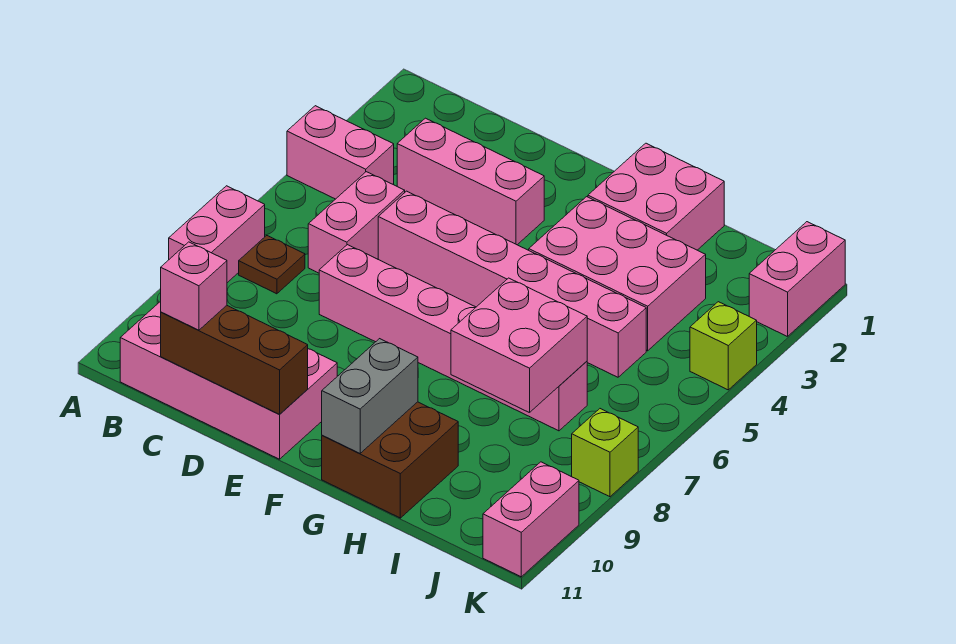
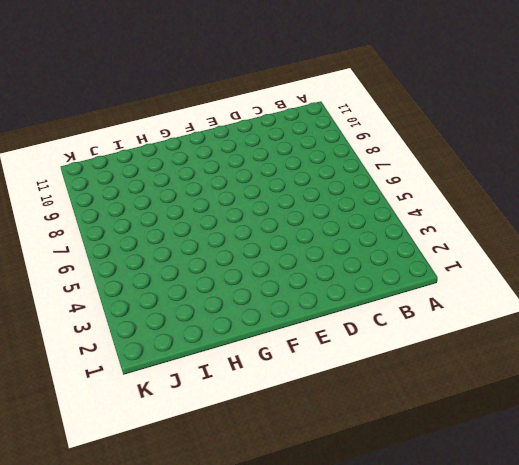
none -> pink 1x2 brick [287,106,394,199]
none -> pink 1x2 brick [169,186,265,283]
none -> brown 1x1 plate [239,236,305,294]

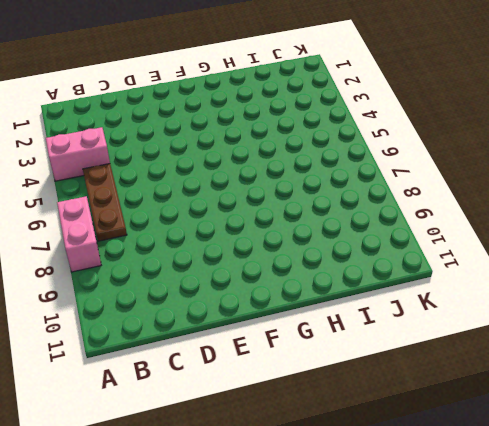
brown 1x3 plate [83,164,127,241] -> brown 1x1 plate [239,236,305,294]
none -> pink 2x4 brick [120,301,337,459]
none -> pink 1x3 brick [397,118,544,245]
none -> pink 1x2 brick [308,172,405,273]

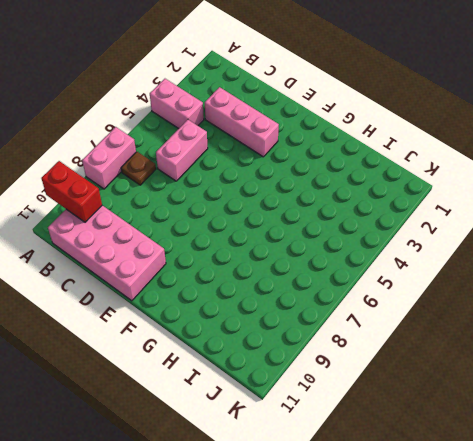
red 1x2 brick [41,161,102,222] -> none
none -> pink 1x6 brick [378,191,646,377]
none -> pink 1x6 brick [319,245,587,431]
none -> pink 2x2 brick [588,143,724,250]

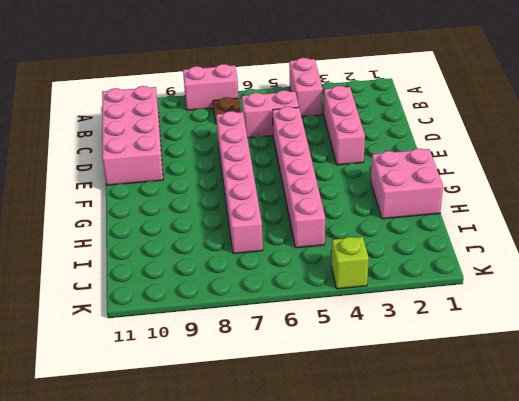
none -> pink 2x3 brick [529,197,706,351]
none -> brown 2x2 brick [322,402,458,518]
none -> pink 1x2 brick [749,222,845,337]

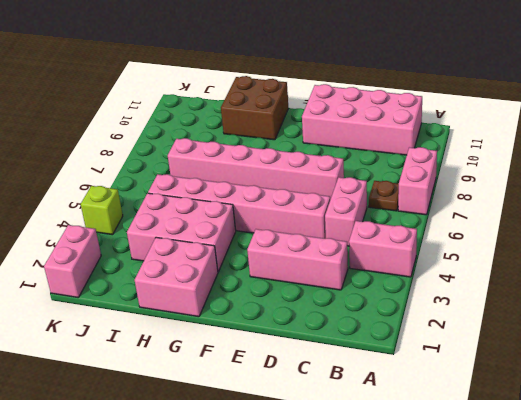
none -> lime 1x1 brick [572,409,638,497]
none -> pink 1x2 brick [483,462,579,577]
none -> brown 1x3 brick [161,306,308,414]

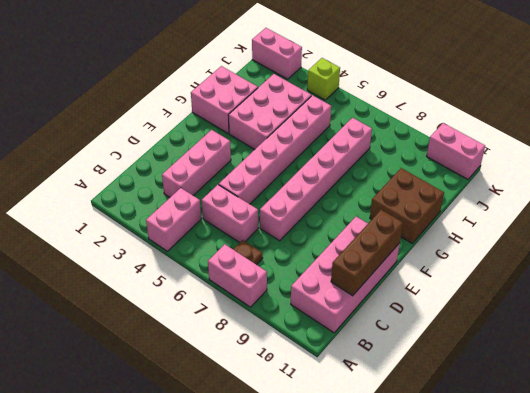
none -> lime 1x1 brick [572,409,638,497]
none -> grey 1x2 brick [322,339,418,454]
none -> pink 2x2 brick [451,278,587,413]

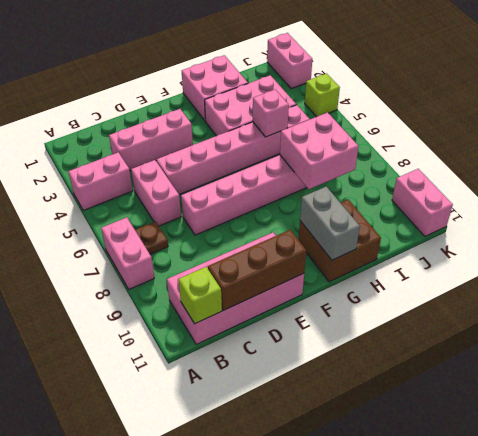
lime 1x1 brick [178,267,222,324] -> lime 1x1 brick moved to [572,409,638,497]
pink 1x1 brick [253,90,289,137] -> pink 1x1 brick moved to [161,242,227,330]

